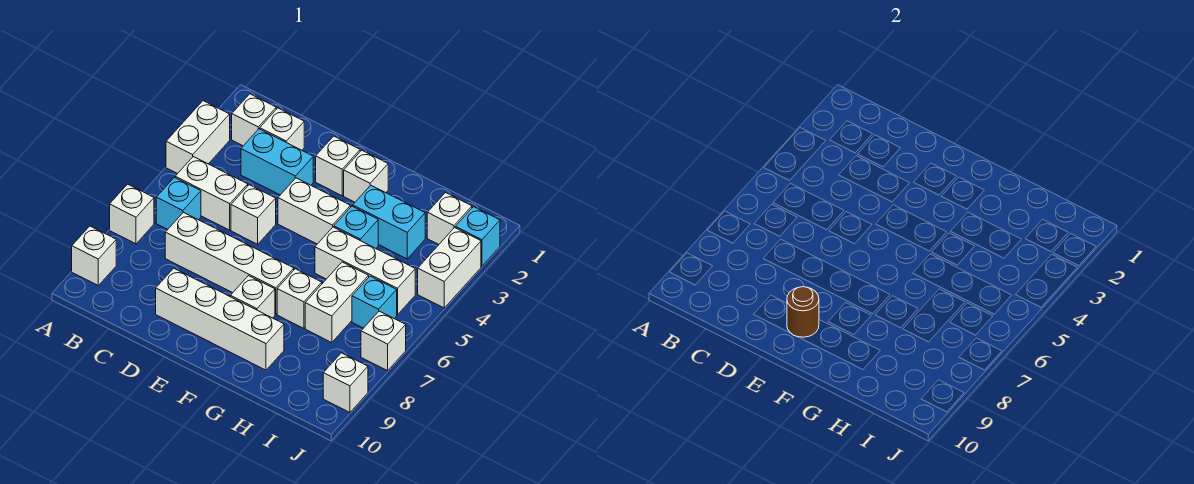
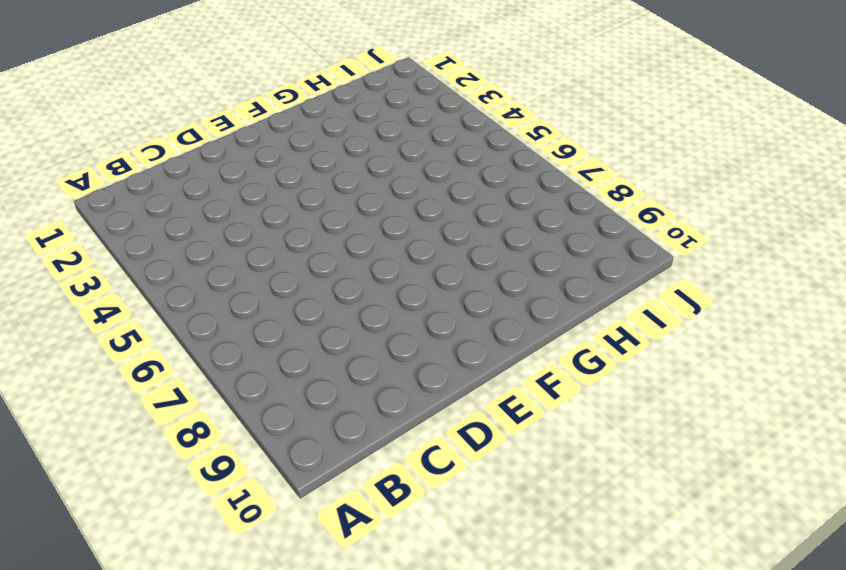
none -> white 1x2 brick [166,101,230,174]
none -> white 1x1 brick [110,184,154,244]
none -> white 1x1 brick [72,226,116,285]

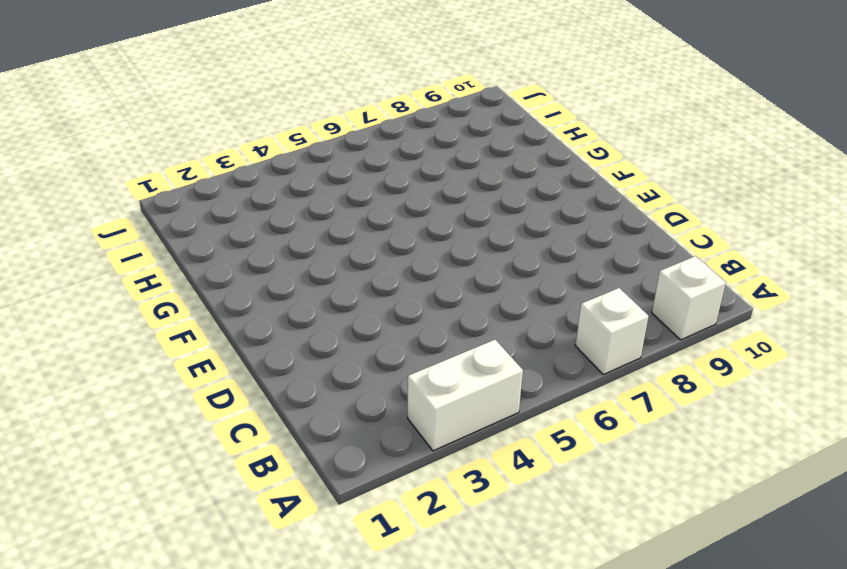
none -> white 1x1 brick [232,94,276,146]
none -> white 1x2 brick [175,157,248,230]
none -> cyan 1x1 brick [156,177,201,229]

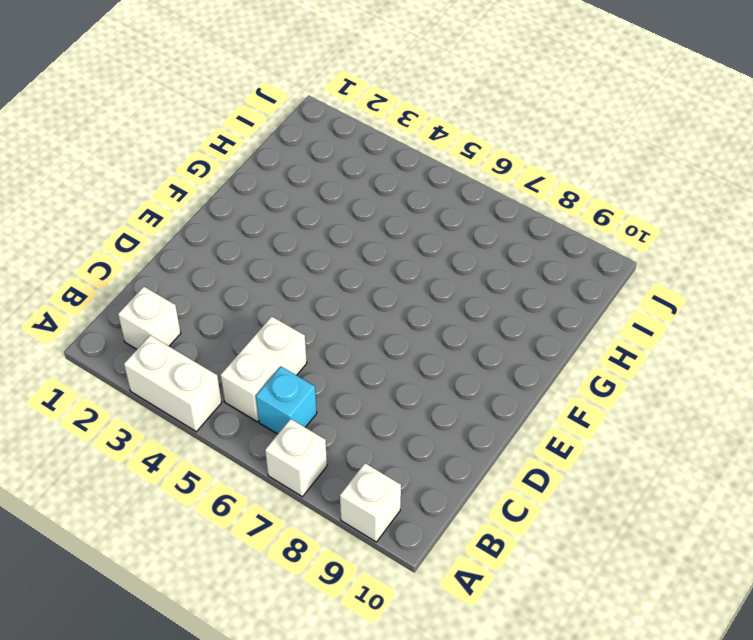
none -> white 1x1 brick [260,108,304,150]
none -> cyan 1x2 brick [241,129,313,195]
none -> white 1x4 brick [165,212,294,314]

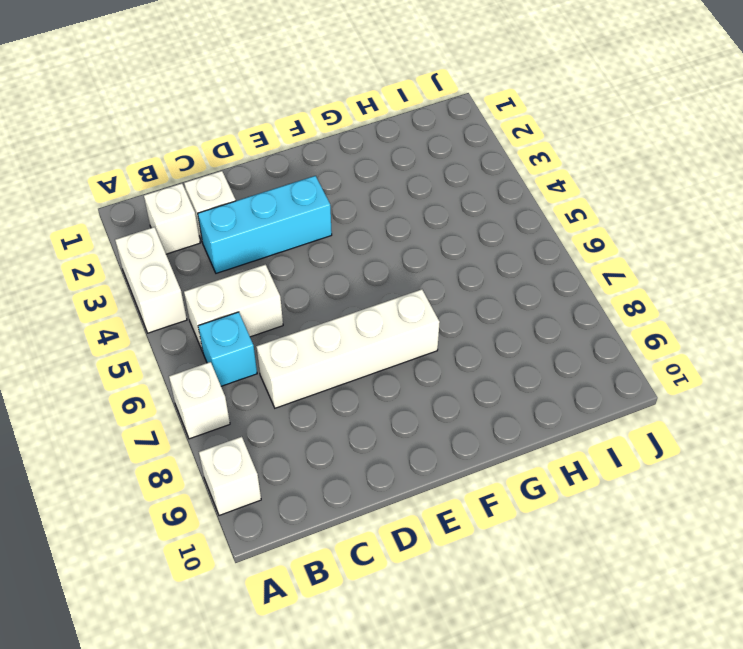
cyan 1x3 brick [198,176,332,273] -> cyan 1x2 brick [241,129,313,195]
none -> white 1x1 brick [231,185,276,244]
none -> white 1x4 brick [156,268,284,370]
none -> white 1x1 brick [316,136,360,196]

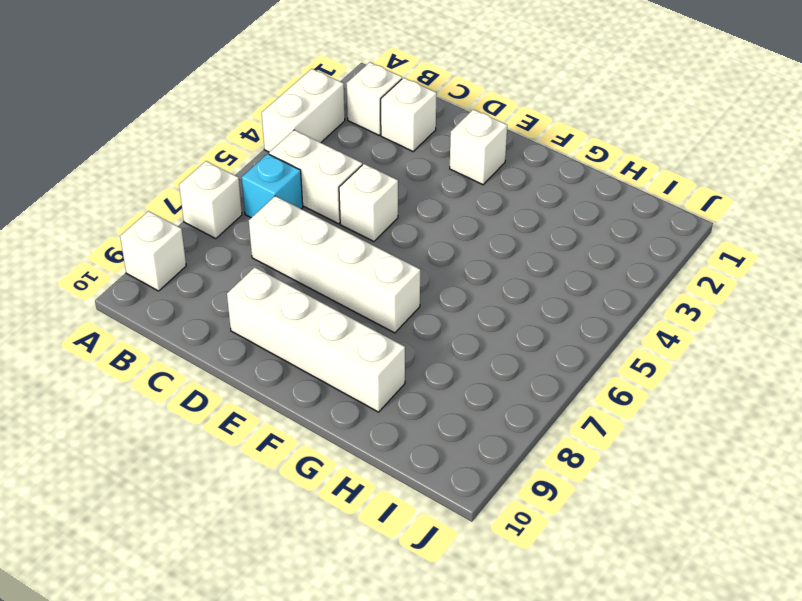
none -> cyan 1x2 brick [241,129,313,195]
none -> white 1x2 brick [278,178,350,244]
none -> white 1x1 brick [344,150,388,202]

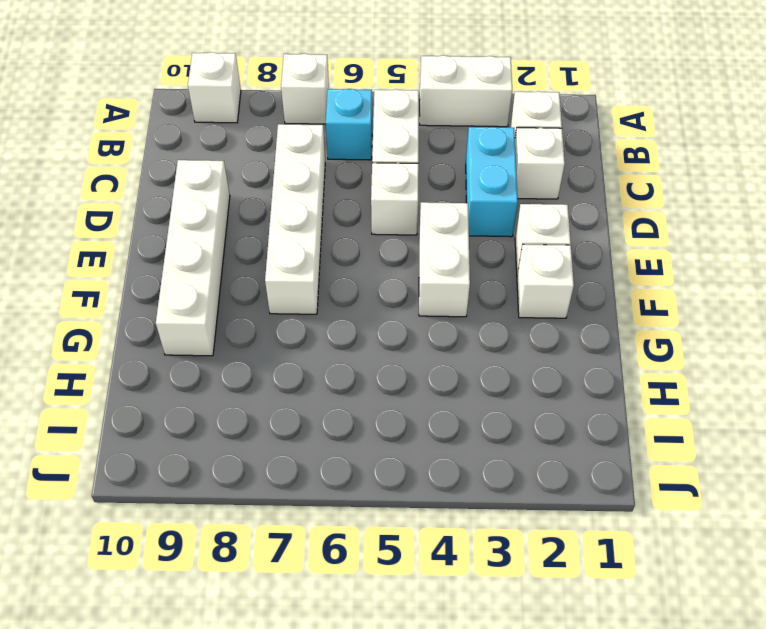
none -> white 1x1 brick [230,276,275,318]
none -> cyan 1x2 brick [353,185,425,259]
none -> cyan 1x1 brick [334,206,378,248]

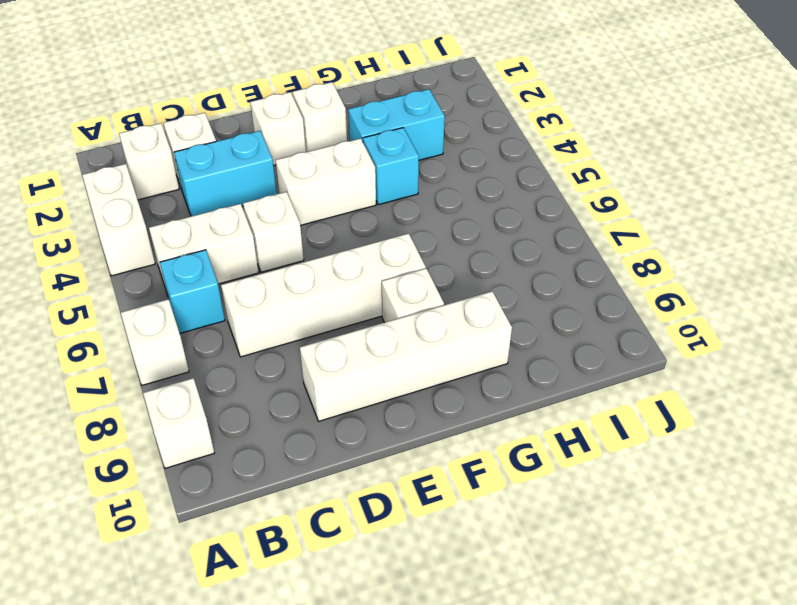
none -> white 1x3 brick [315,227,415,315]
none -> white 1x1 brick [277,269,322,328]
none -> white 1x2 brick [305,262,369,343]

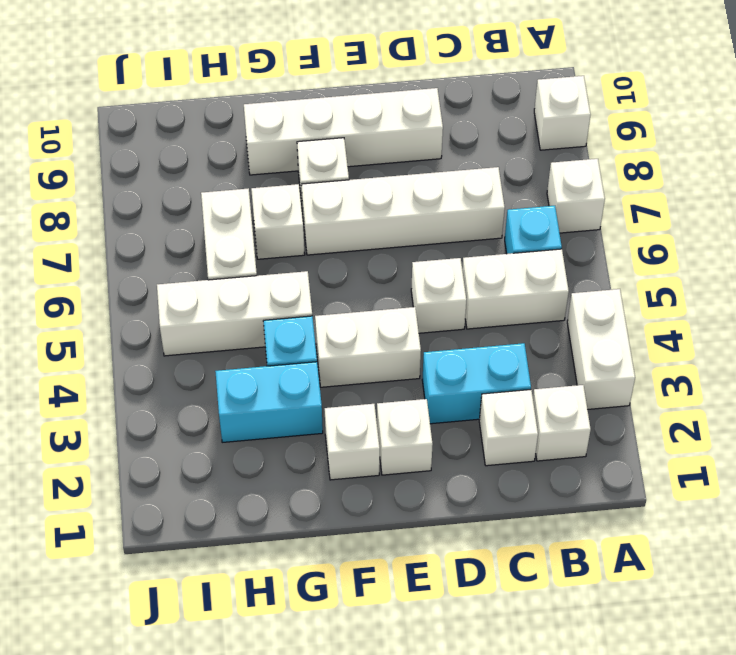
none -> white 1x1 brick [427,193,472,244]
none -> cyan 1x1 brick [352,276,397,328]
none -> cyan 1x1 brick [455,207,500,266]

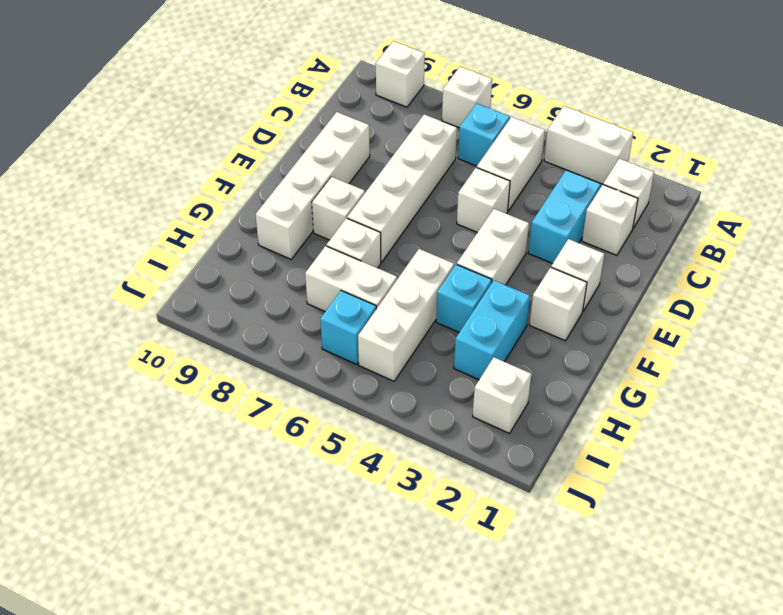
none -> cyan 1x1 brick [455,207,500,266]
none -> white 1x2 brick [418,228,481,308]
none -> white 1x1 brick [361,311,406,371]

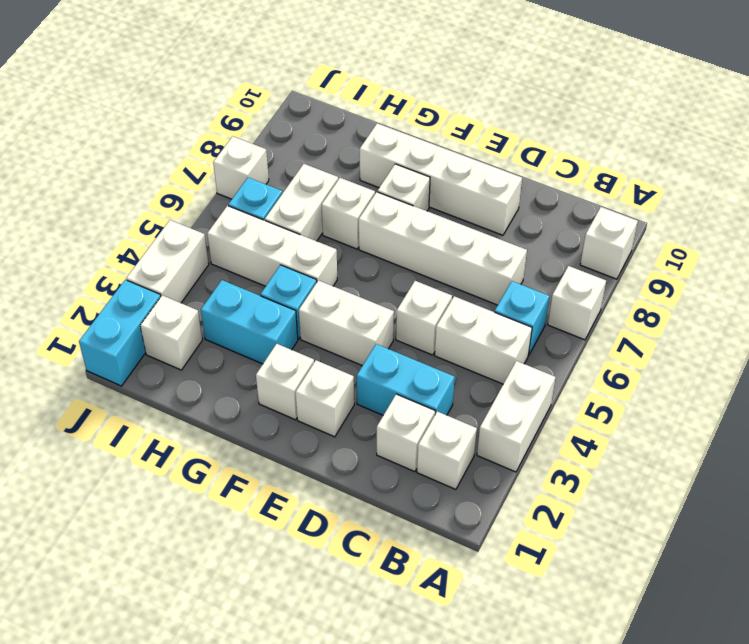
cyan 1x2 brick [79,280,161,386] -> cyan 1x1 brick [455,207,500,266]
none -> white 1x1 brick [323,353,368,412]
none -> brown 1x1 round brick [787,287,819,337]

